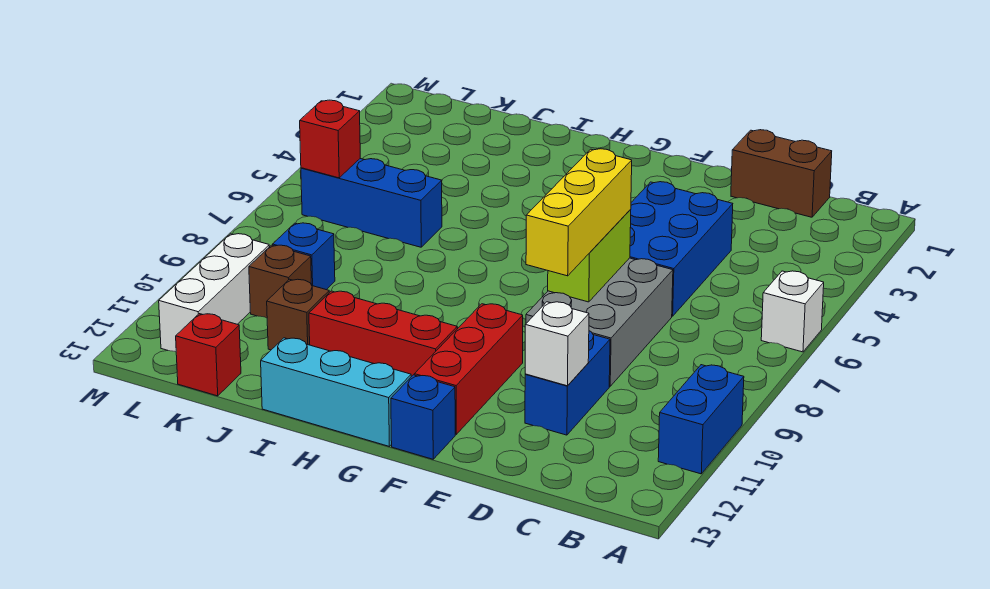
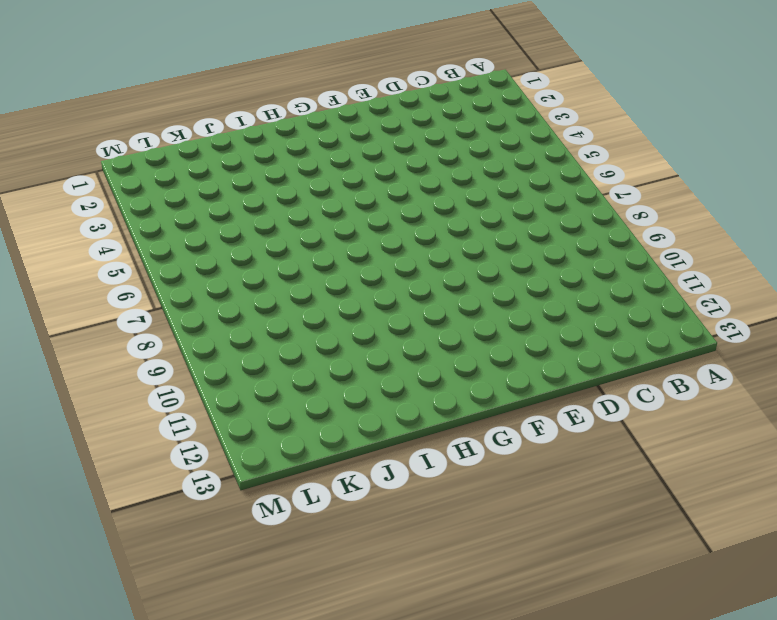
none -> white 1x1 brick [761,271,824,352]
none -> blue 1x2 brick [658,365,744,474]
none -> brown 1x2 brick [731,130,832,217]

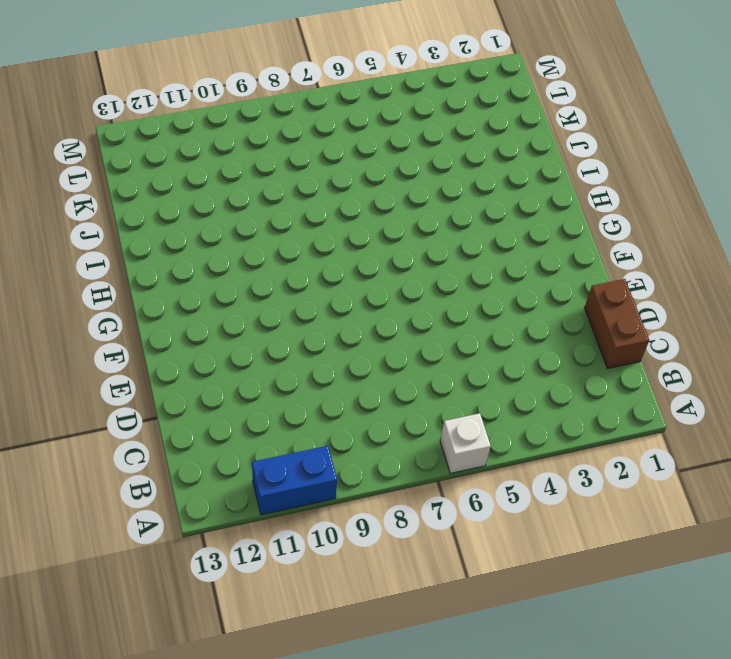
none -> blue 2x3 brick [630,182,733,316]
none -> grey 2x3 brick [526,258,673,386]
none -> blue 1x2 brick [525,331,610,435]

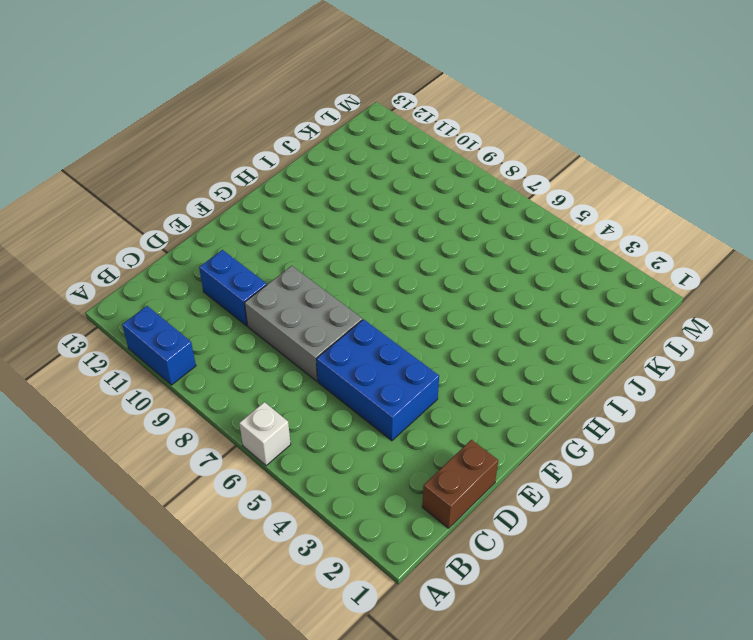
none -> red 1x3 brick [414,304,523,434]
none -> blue 1x1 brick [391,375,455,459]
none -> red 1x3 brick [309,291,457,377]

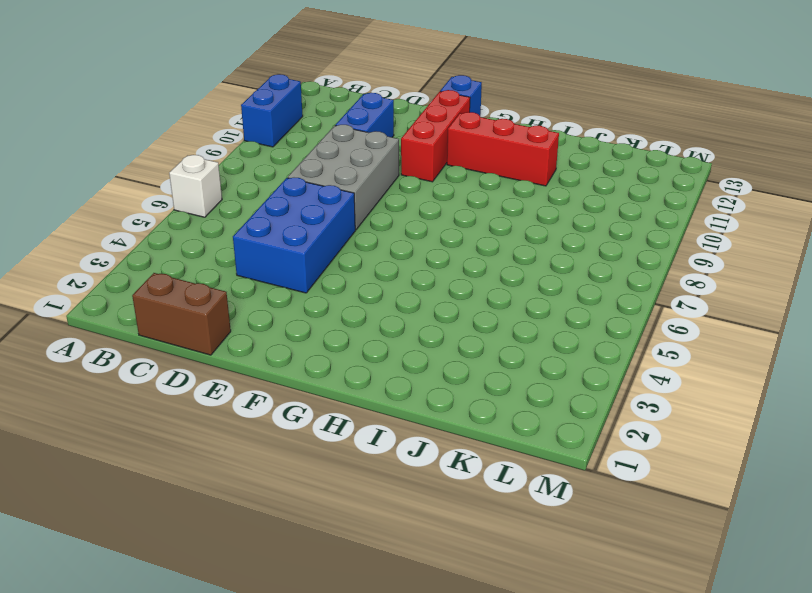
none -> cyan 1x3 brick [261,338,411,446]
none -> blue 1x3 brick [301,159,442,247]
none -> brown 1x1 brick [267,279,329,350]

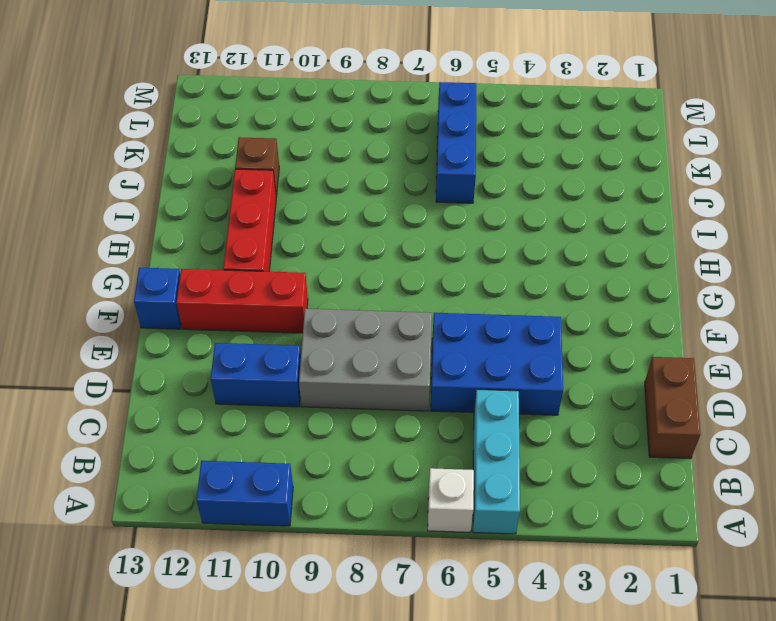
cyan 1x3 brick [473,390,520,534] -> cyan 1x3 brick moved to [261,338,411,446]
none -> blue 1x1 brick [273,223,335,290]
none -> brown 1x1 brick [249,245,312,318]
none -> red 1x1 brick [176,314,241,396]

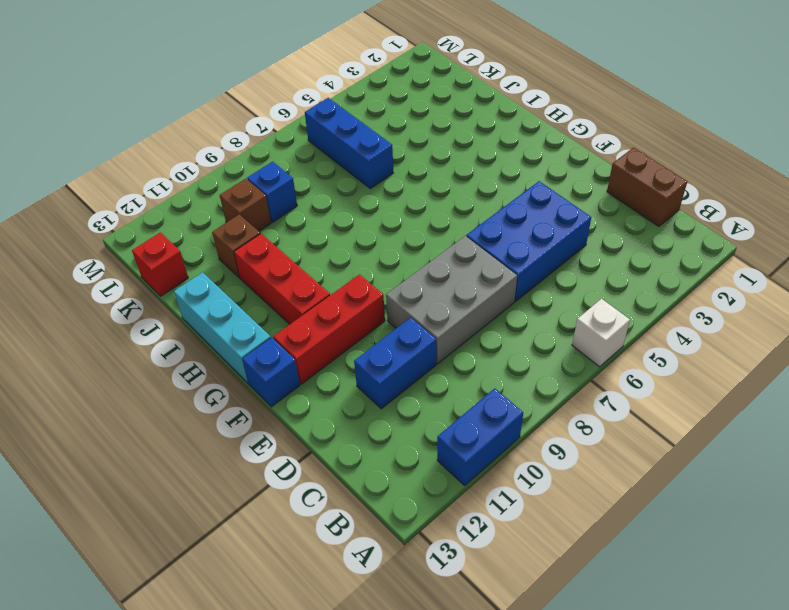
none -> white 1x3 brick [159,234,269,352]
none -> white 1x1 brick [525,302,589,386]
none -> lime 1x2 brick [548,210,631,302]

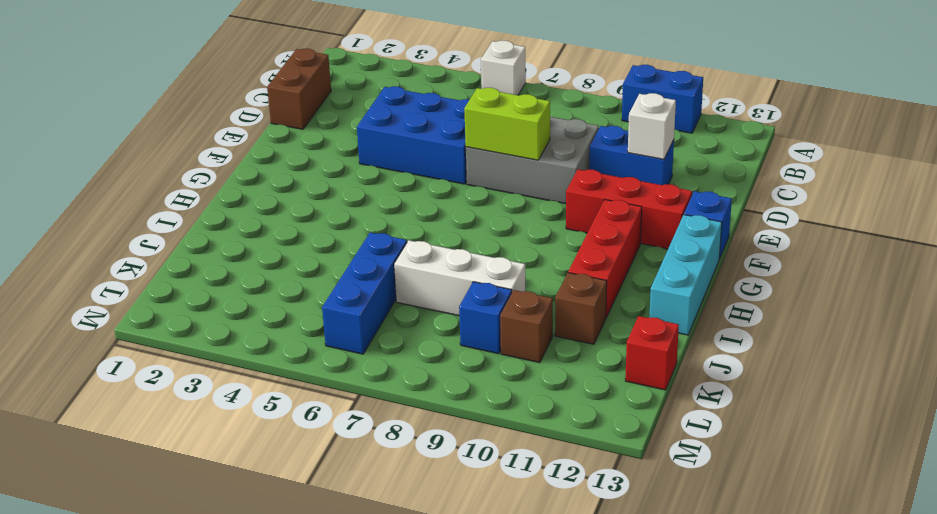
white 1x3 brick [394,240,525,316] -> white 1x3 brick moved to [159,234,269,352]
none -> red 1x1 brick [300,100,360,178]
none -> yellow 1x3 brick [526,149,632,276]

